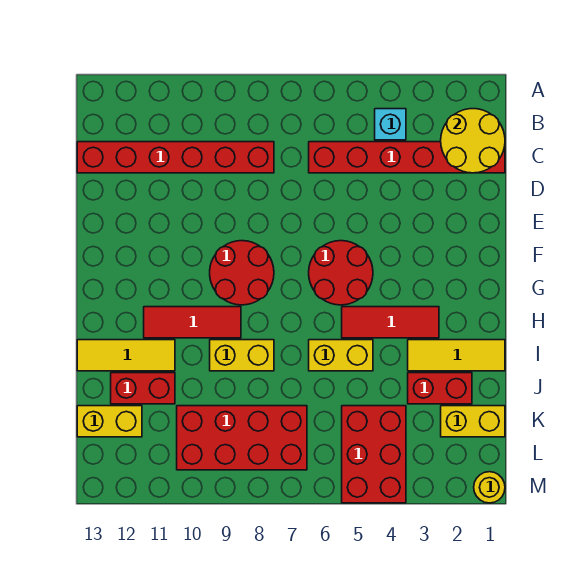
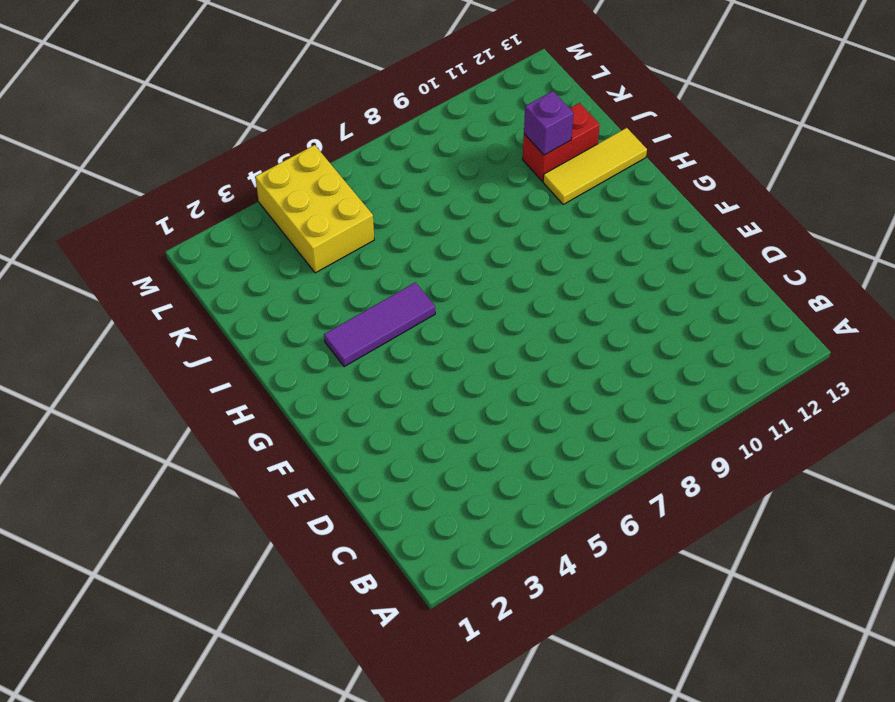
purple 1x3 tile [324,282,435,367] -> red 1x3 tile [342,307,439,338]
purple 1x1 brick [524,91,574,155] -> none
yellow 2x3 brick [255,145,374,273] -> red 2x3 brick [342,406,406,503]
none -> cyan 1x1 brick [375,109,406,140]
none -> red 1x6 brick [309,142,505,173]
none -> red 1x6 brick [77,142,274,173]

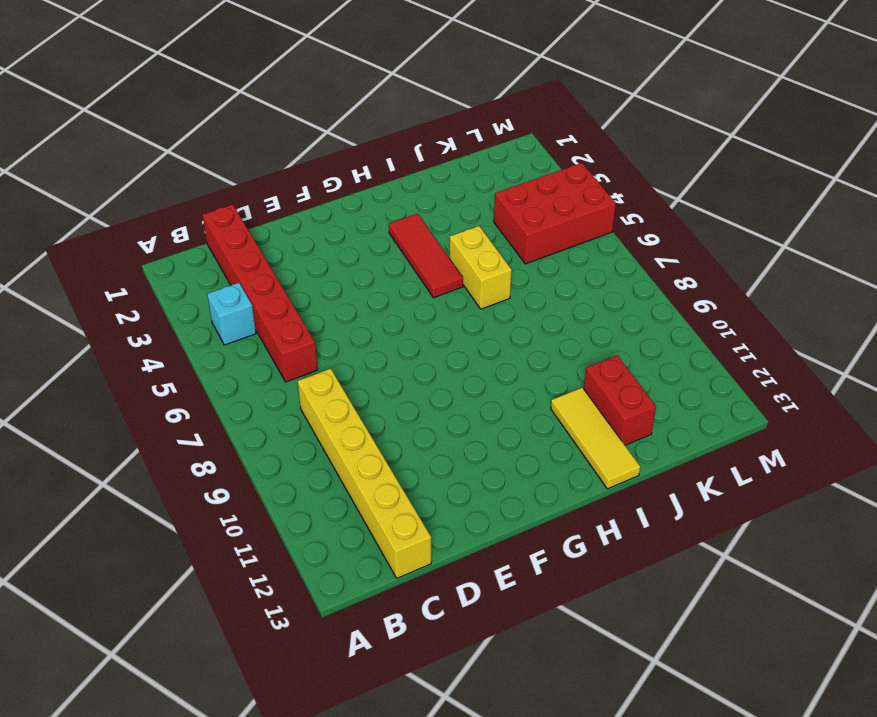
yellow 1x6 brick [298,368,431,578] -> red 1x6 brick [77,142,274,173]
none -> red 2x2 round brick [309,241,373,305]
none -> red 2x2 round brick [210,241,274,305]
none -> red 1x3 tile [144,307,241,338]

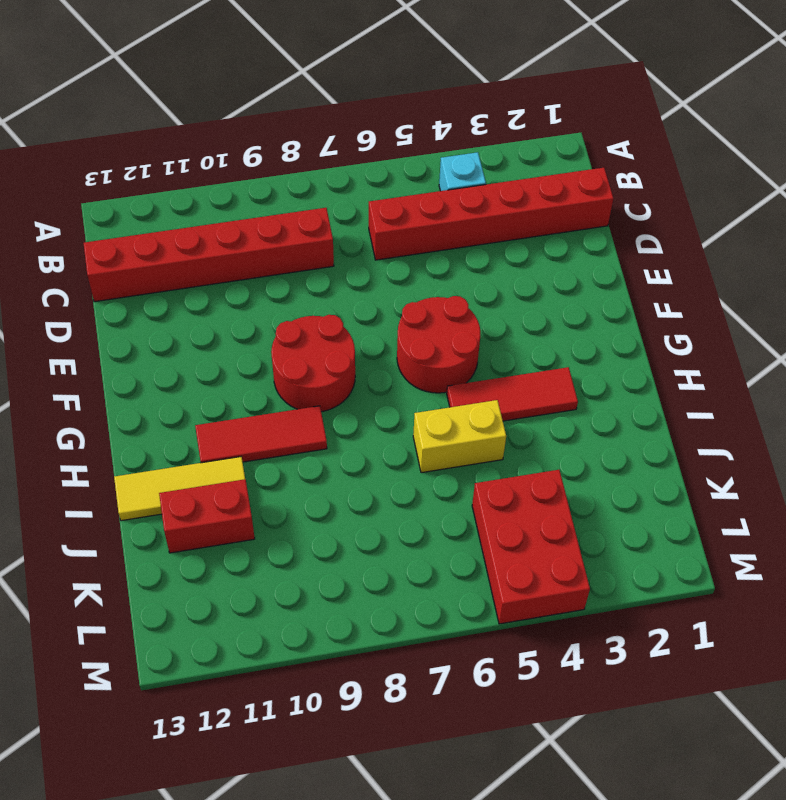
none -> yellow 1x3 tile [408,340,505,371]
none -> yellow 1x2 brick [210,340,274,371]
none -> red 1x2 brick [408,373,472,404]

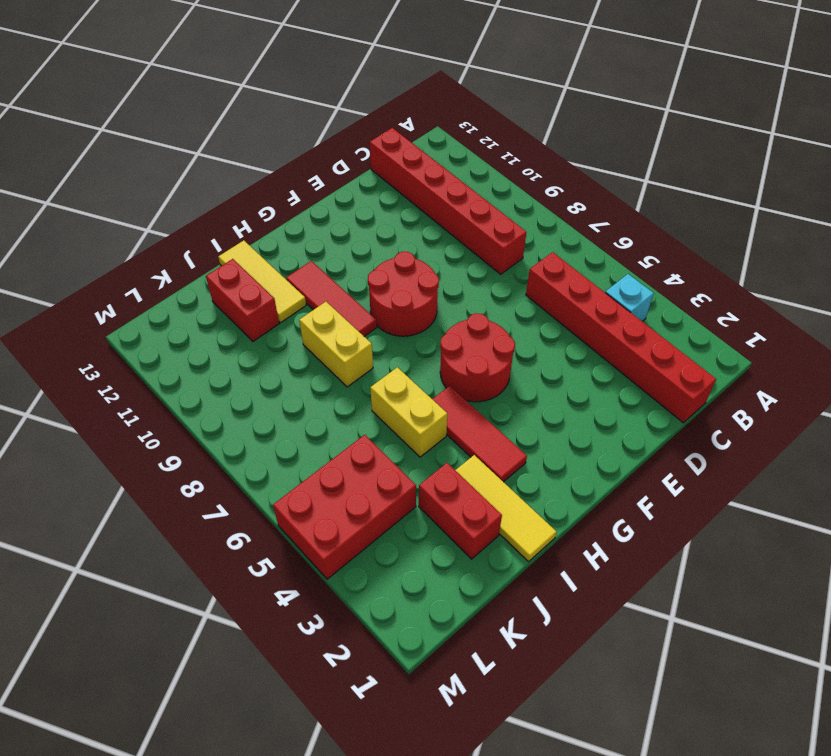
none -> yellow 1x2 brick [441,406,505,437]
none -> red 2x4 brick [177,406,307,470]
none -> yellow 1x2 brick [77,406,142,437]

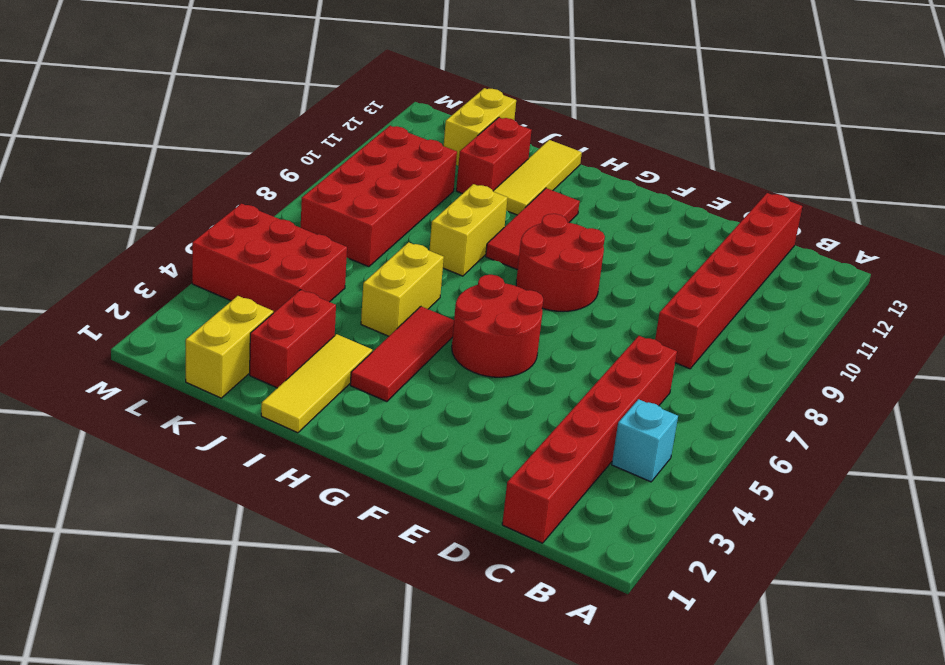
none -> yellow 1x1 round brick [474,472,505,503]
none -> yellow 2x2 round brick [441,109,505,173]

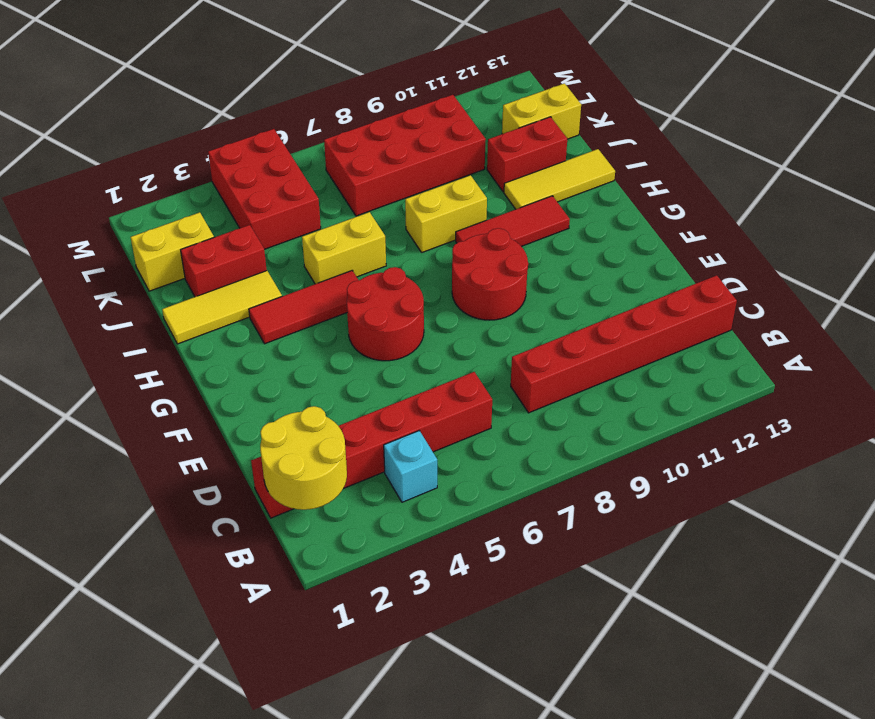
none -> yellow 1x1 round brick [474,472,505,503]

